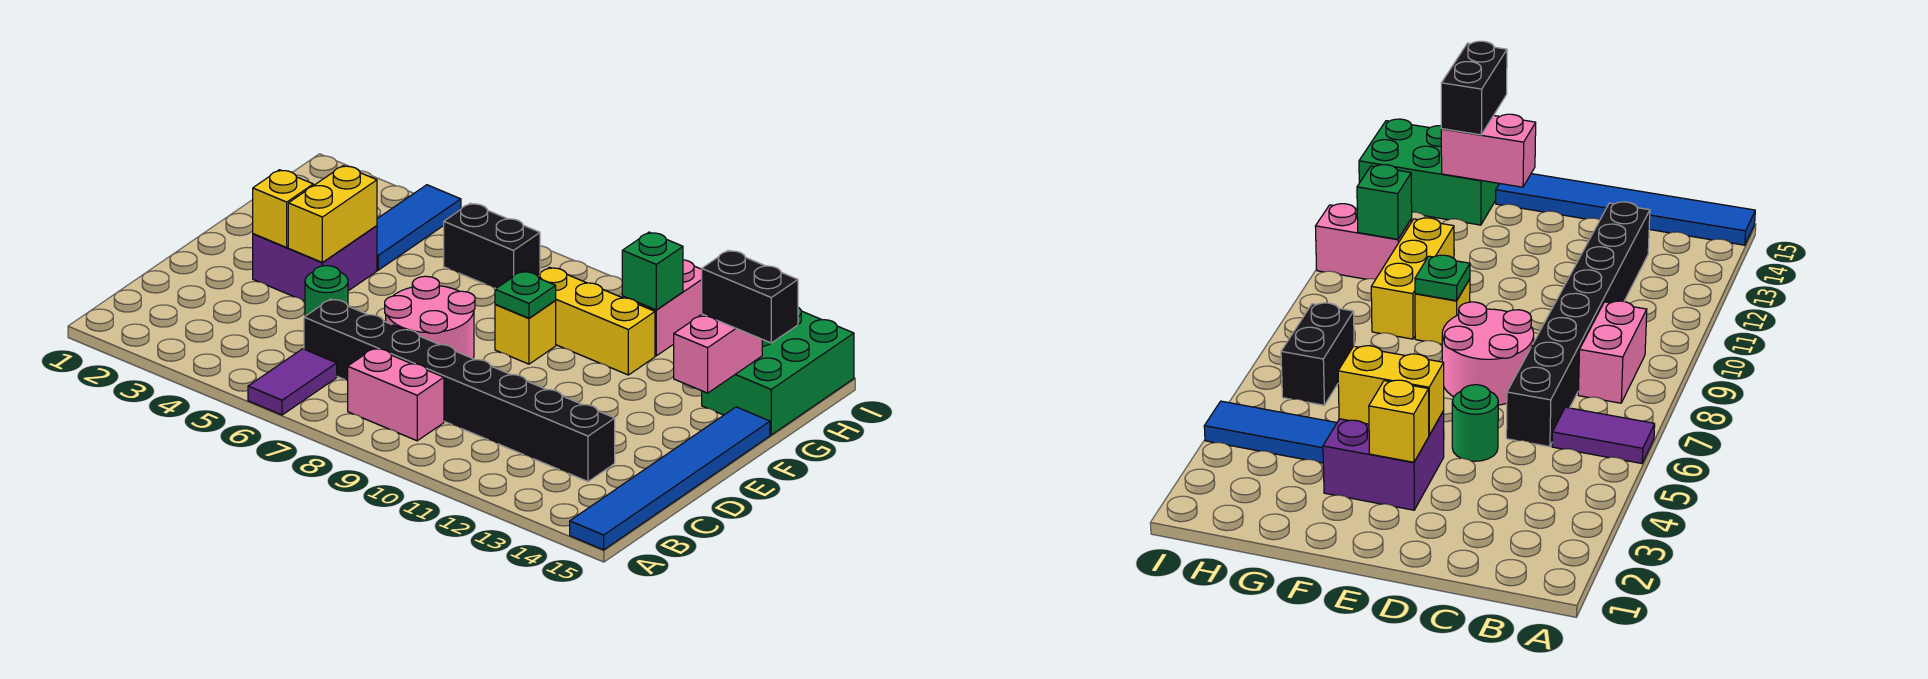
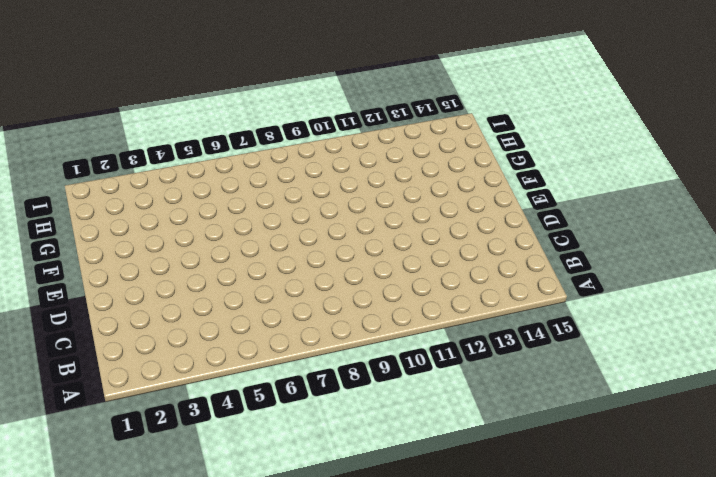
none -> purple 1x2 tile [248,349,337,415]
none -> blue 1x6 tile [570,407,770,550]
none -> pink 1x2 brick [348,348,444,441]

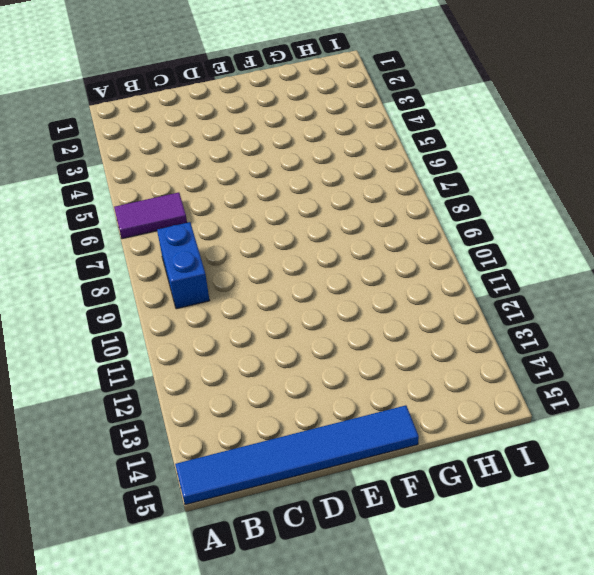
blue 1x2 brick [157,222,210,309] -> pink 1x2 brick [348,348,444,441]
none -> black 1x8 brick [304,299,615,481]
none -> green 1x1 round brick [305,266,348,316]
none -> pink 2x2 round brick [385,276,475,358]

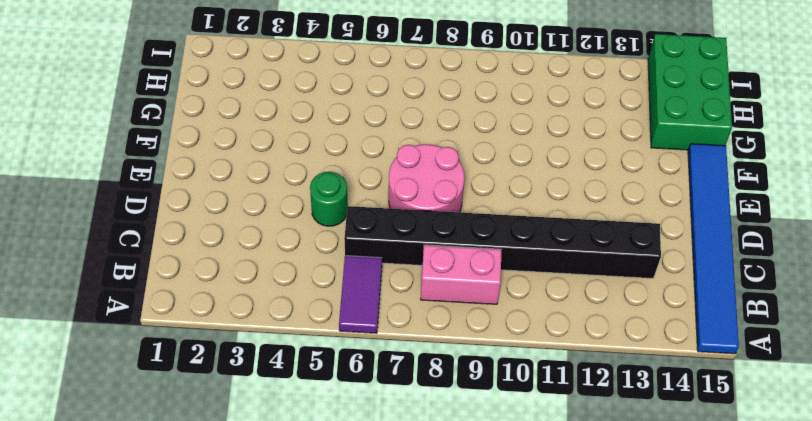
none -> purple 2x2 brick [253,226,377,301]
none -> yellow 1x1 brick [495,301,556,364]
none -> blue 1x3 tile [377,185,461,270]

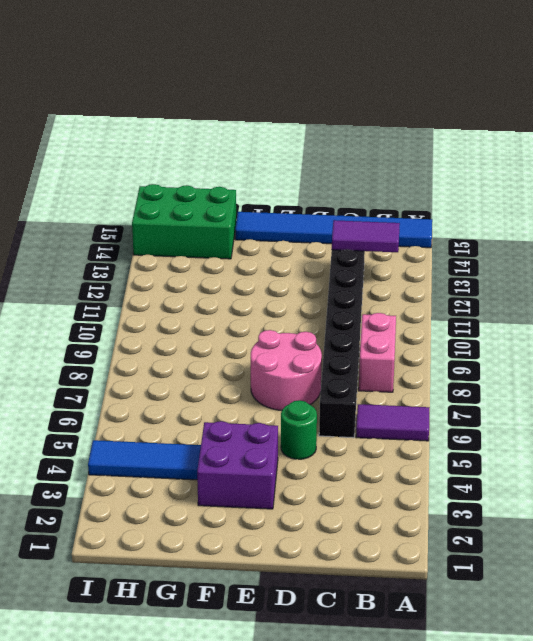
purple 1x2 tile [332,220,400,252] -> none
none -> yellow 1x1 brick [495,301,556,364]
none -> yellow 1x3 brick [538,267,655,375]
none -> black 1x2 brick [444,203,540,289]

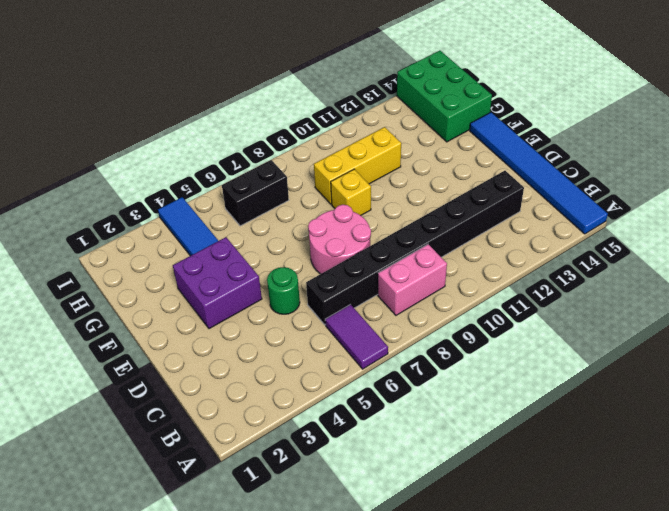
none -> pink 1x2 brick [622,260,702,356]
none -> yellow 1x1 brick [253,170,313,247]
none -> yellow 1x2 brick [288,166,377,262]

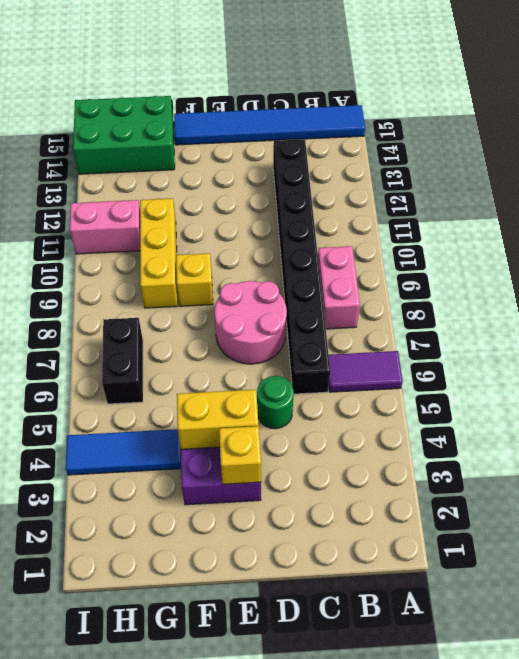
none -> green 1x1 plate [495,271,556,318]
none -> pink 1x2 brick [674,314,762,393]
none -> green 1x1 brick [622,232,683,310]

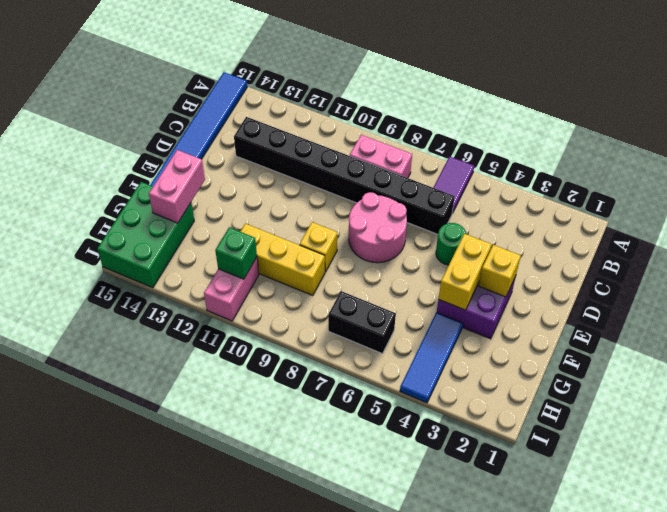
none -> green 1x1 plate [495,271,556,318]
none -> black 1x2 brick [702,250,798,343]

